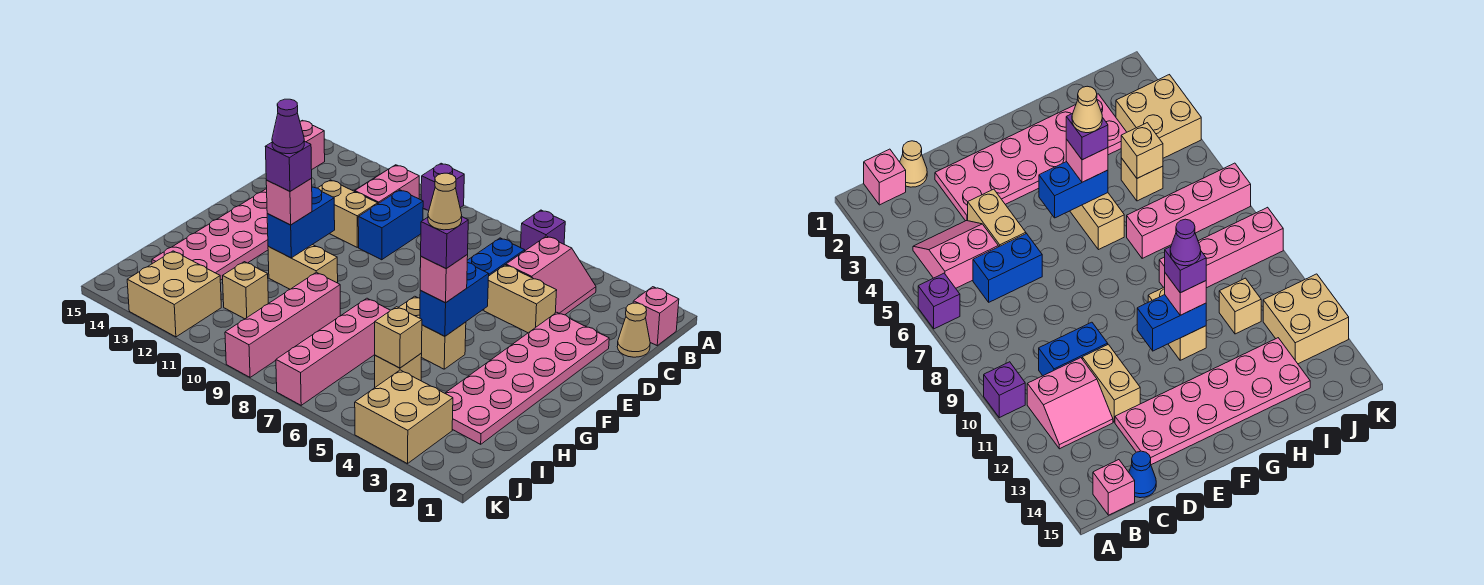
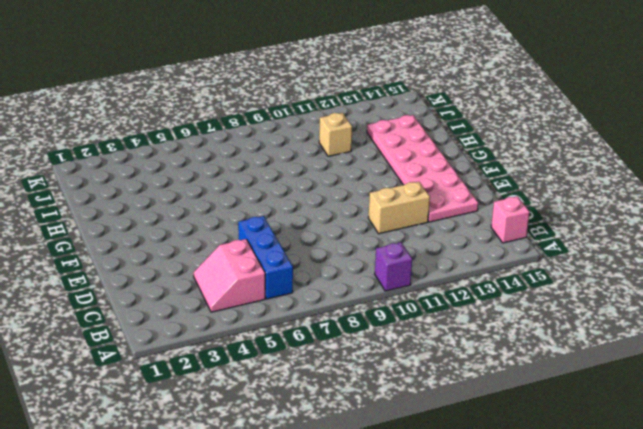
blue 1x3 brick [238,216,293,299] -> blue 1x2 brick [467,238,525,310]
none -> purple 1x1 brick [521,210,565,251]
none -> pink 1x1 brick [633,287,679,345]
none -> pink 2x2 slope [354,165,419,204]
none -> tan 1x1 cone [617,303,650,357]

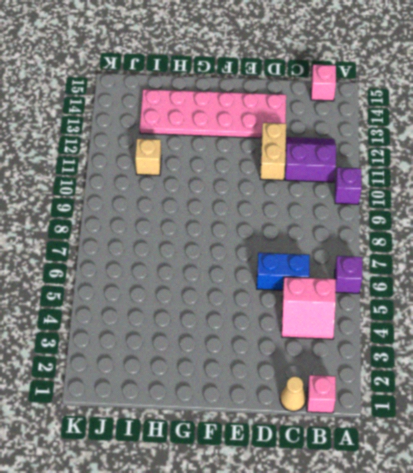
purple 2x2 slope [285,137,336,182] -> pink 2x2 slope [354,165,419,204]
none -> blue 1x2 brick [358,190,423,260]
none -> blue 1x1 cone [1129,451,1156,498]
none -> pink 2x6 plate [445,312,609,444]
none -> tan 1x2 brick [484,265,557,333]

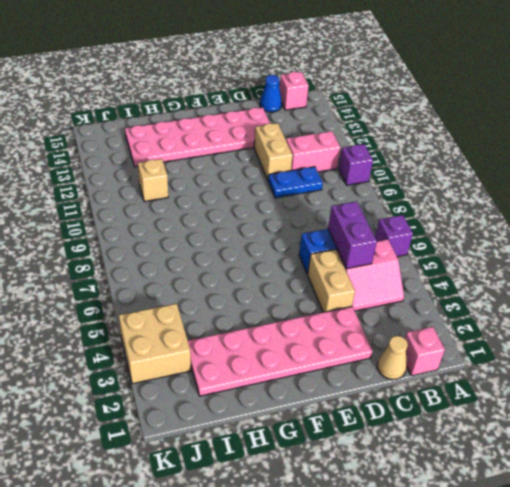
purple 1x2 brick [328,201,377,269] -> none
blue 1x2 plate [268,167,323,198] -> blue 1x2 brick [358,190,423,260]
none -> tan 1x2 brick [399,296,466,369]
none -> tan 1x2 brick [268,245,338,289]
none -> pink 1x4 brick [276,298,390,405]
none -> pink 1x4 brick [225,272,340,377]

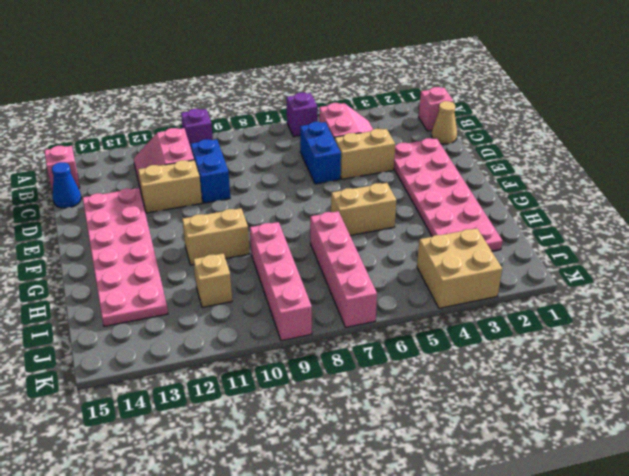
none -> tan 1x1 brick [375,354,422,387]
none -> tan 2x2 brick [127,251,221,337]
none -> blue 1x2 brick [420,263,489,336]
none -> blue 1x2 brick [267,187,335,258]

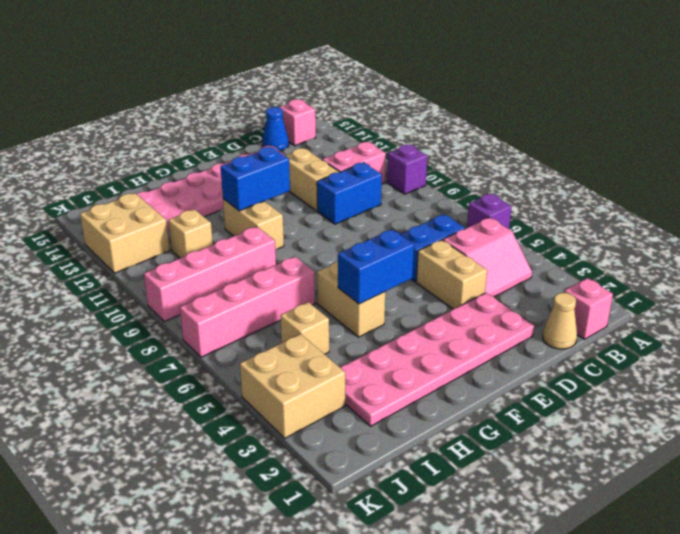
none -> tan 1x1 brick [375,307,422,368]
none -> pink 1x1 brick [420,255,468,303]
none -> pink 1x1 brick [266,179,312,225]
none -> purple 1x1 brick [421,217,468,268]

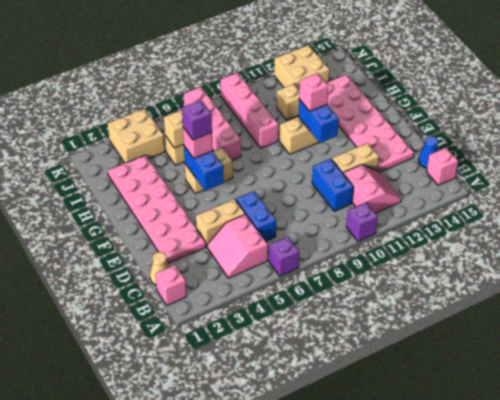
none -> purple 1x1 brick [265,141,312,191]
none -> tan 1x1 cone [428,173,462,230]
none -> purple 1x1 cone [272,99,304,154]

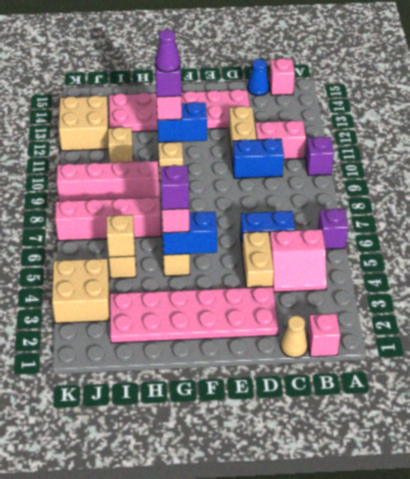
none -> tan 1x1 cone [428,173,462,230]

